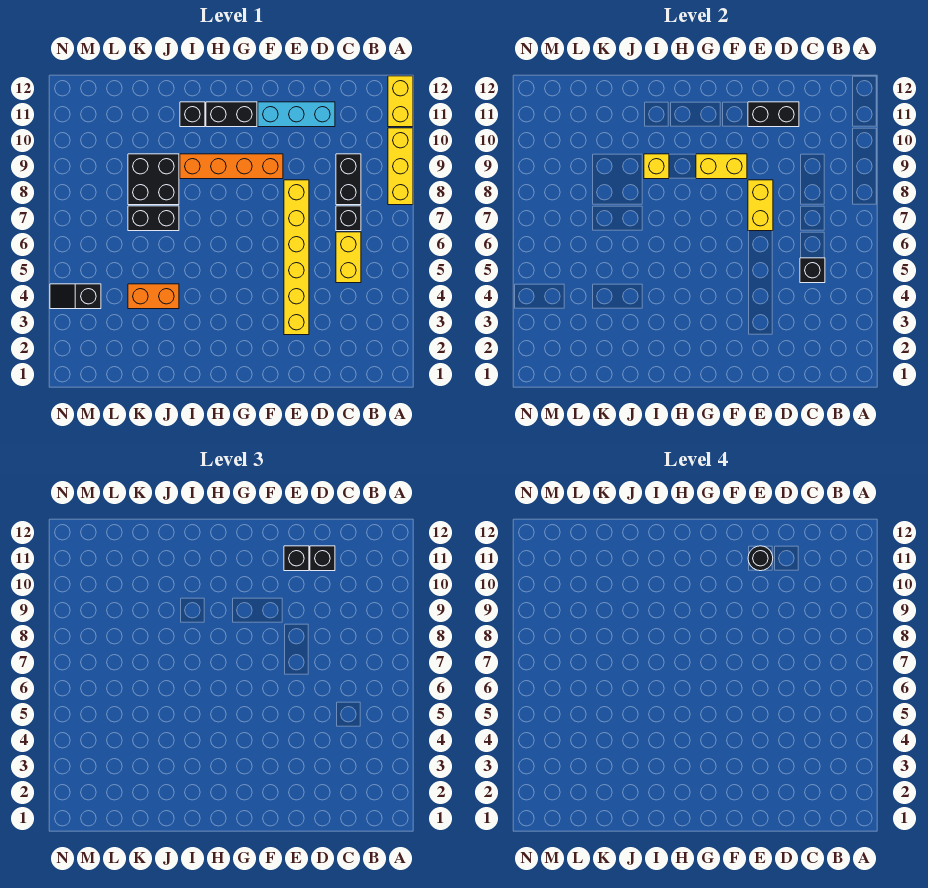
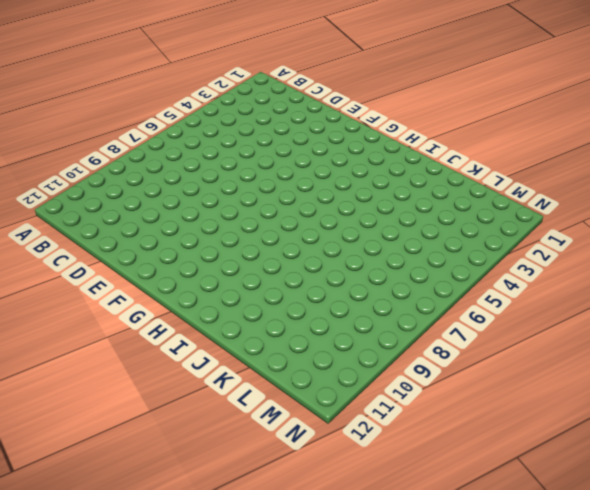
none -> yellow 1x3 brick [388,128,413,205]
none -> yellow 1x2 brick [388,76,413,127]
none -> yellow 1x2 brick [336,232,361,283]

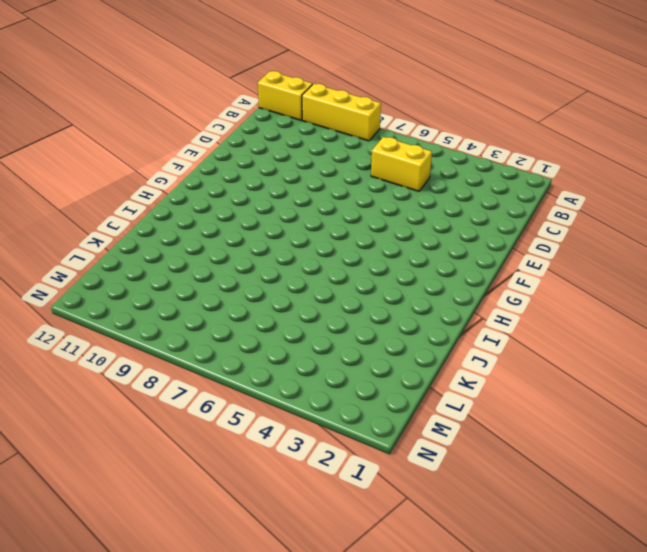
none -> black 1x1 brick [336,206,361,231]
none -> black 1x2 brick [336,154,361,205]
none -> cyan 1x3 brick [258,102,335,127]

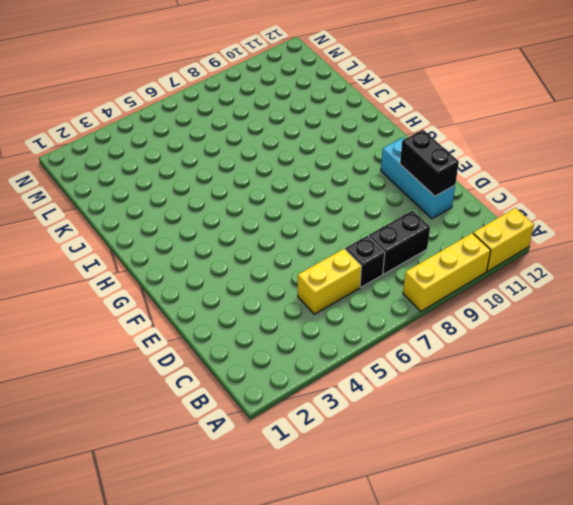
none -> yellow 1x6 brick [284,180,309,335]
none -> orange 1x4 brick [180,154,283,179]
none -> black 1x2 brick [206,102,257,127]

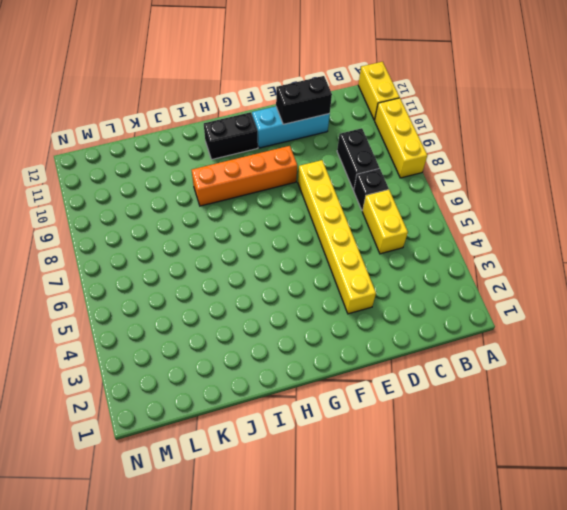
none -> black 1x1 brick [180,102,205,127]
none -> orange 1x2 brick [128,284,179,309]
none -> black 1x2 brick [128,206,179,231]

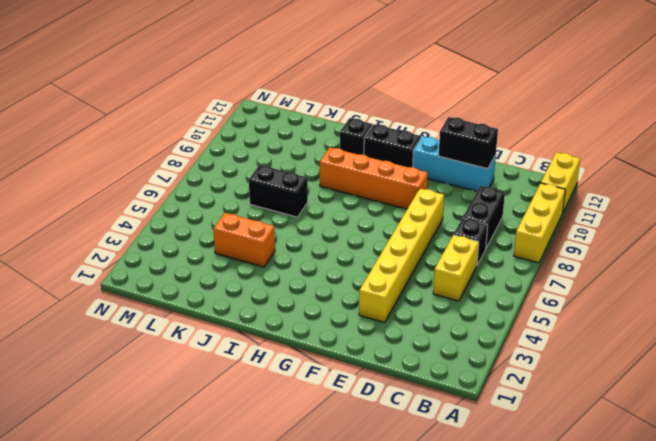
none -> black 2x2 brick [128,154,179,205]
none -> black 1x2 slope [50,284,101,309]
none -> black 1x1 brick [800,258,825,283]

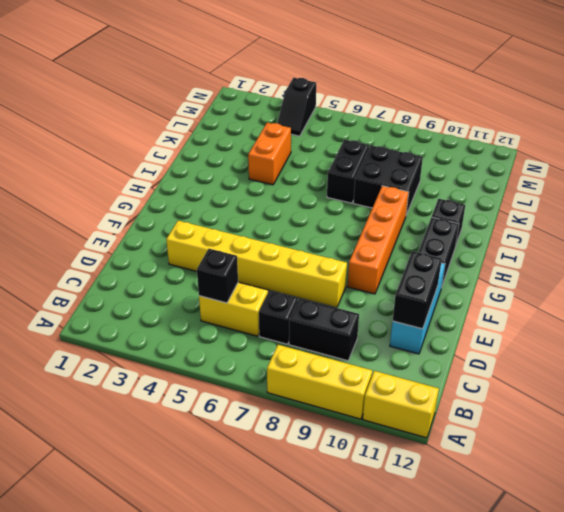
black 1x2 slope [278,78,316,136] -> black 1x2 slope turned to [50,284,101,309]
none -> yellow 1x2 brick [748,180,773,231]
none -> yellow 1x2 brick [696,154,747,179]
none -> yellow 1x1 brick [644,154,669,179]

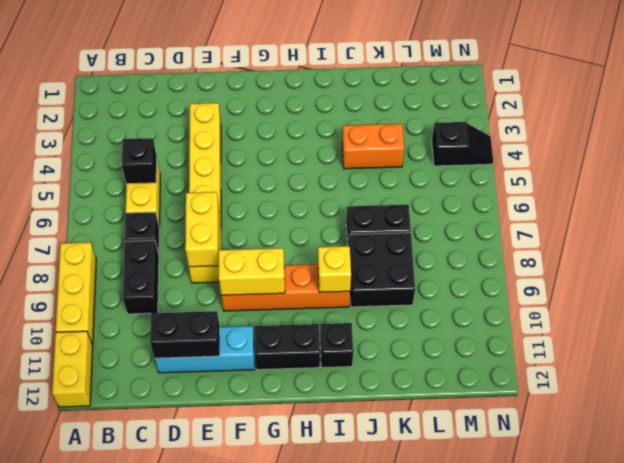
none -> black 1x1 brick [310,546,335,571]
none -> black 1x1 brick [284,546,309,571]
none -> black 1x1 round brick [748,546,773,571]

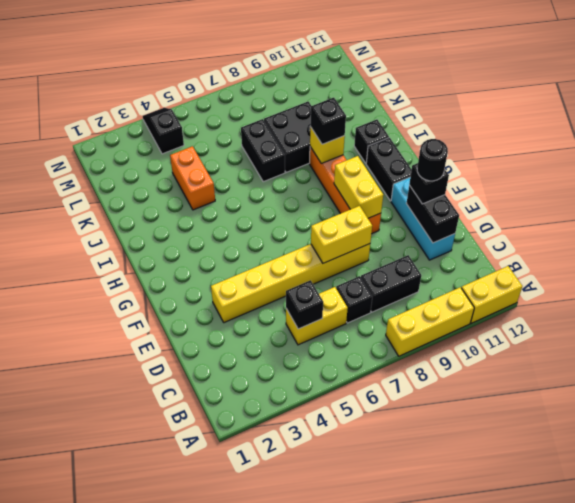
black 1x1 brick [311,98,346,144] -> black 1x1 brick moved to [310,546,335,571]

